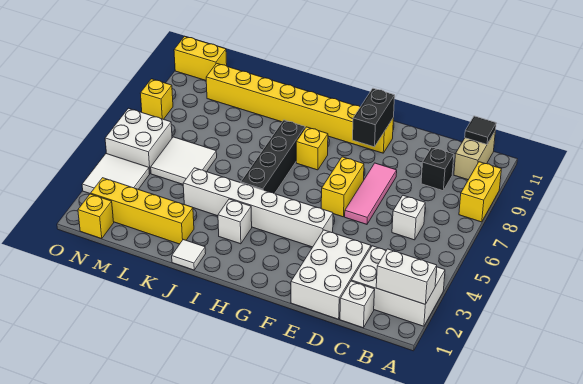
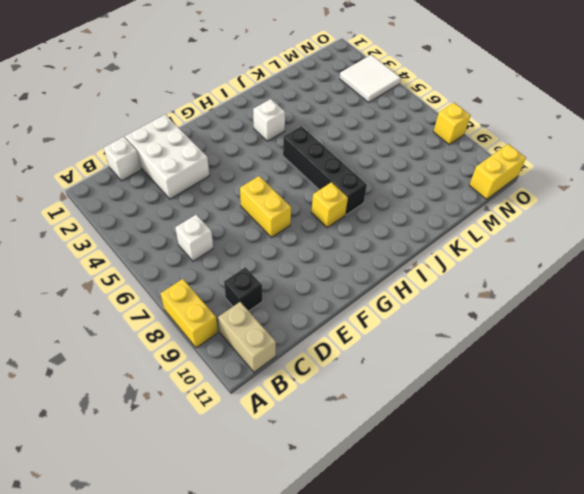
none -> white 2x3 brick [351,246,445,326]
none -> pink 1x3 tile [345,163,397,224]
none -> white 1x6 brick [183,168,333,247]

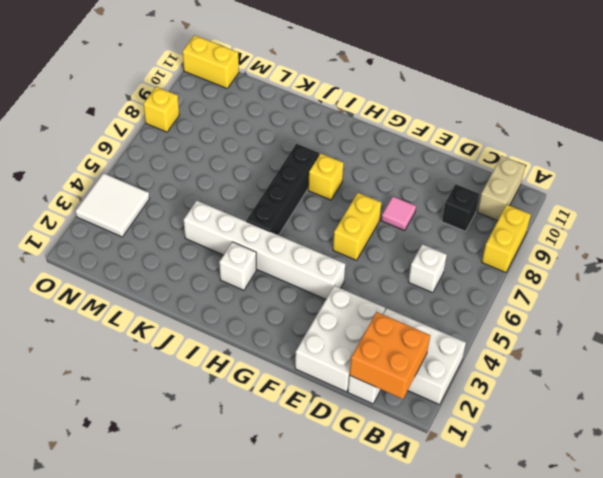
orange 2x2 brick [350,312,430,399] -> white 1x2 brick [376,249,437,304]
pink 1x1 tile [381,197,416,231] -> pink 1x3 tile [345,163,397,224]
none -> yellow 1x8 brick [206,63,393,153]
none -> white 1x1 tile [172,240,206,270]
none -> yellow 1x4 brick [91,178,194,244]

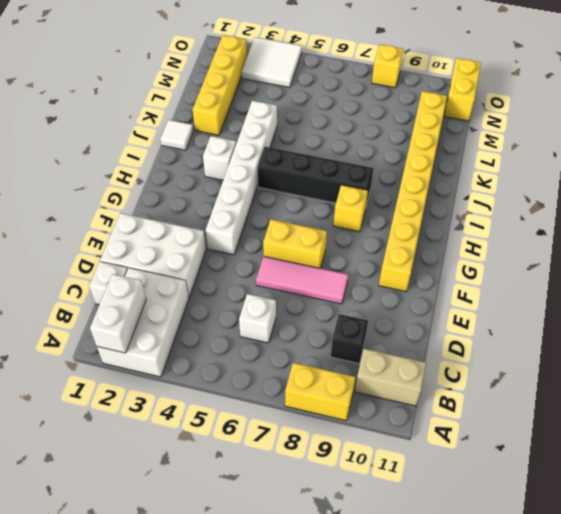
none -> white 2x2 tile [151,137,217,184]
none -> yellow 1x1 brick [78,194,114,239]
none -> white 2x2 brick [105,108,172,174]

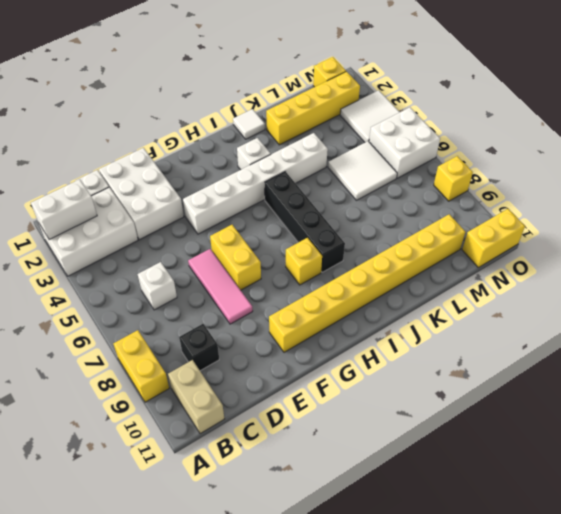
none -> black 1x1 tile [465,116,496,144]
none -> black 1x2 brick [353,88,395,147]

